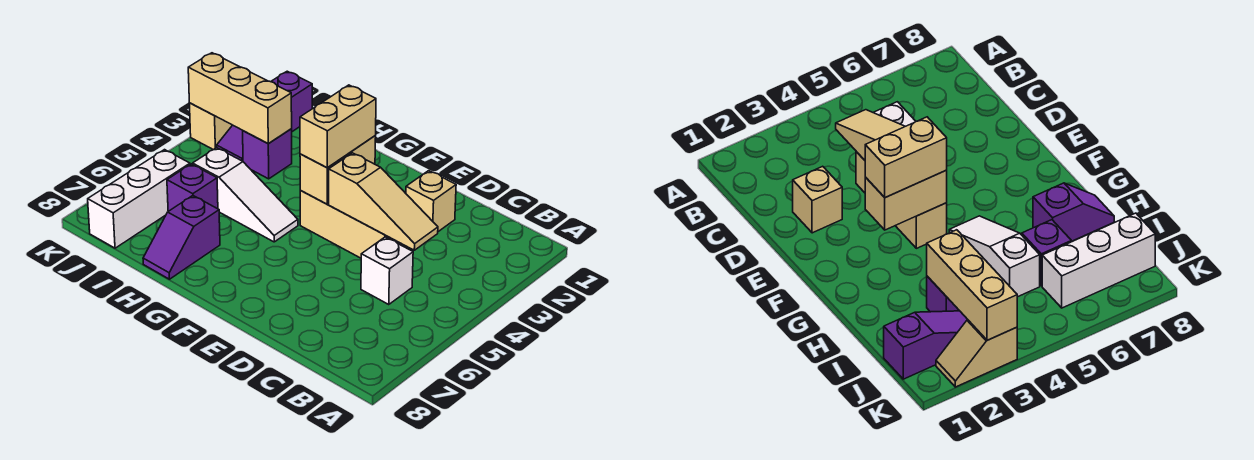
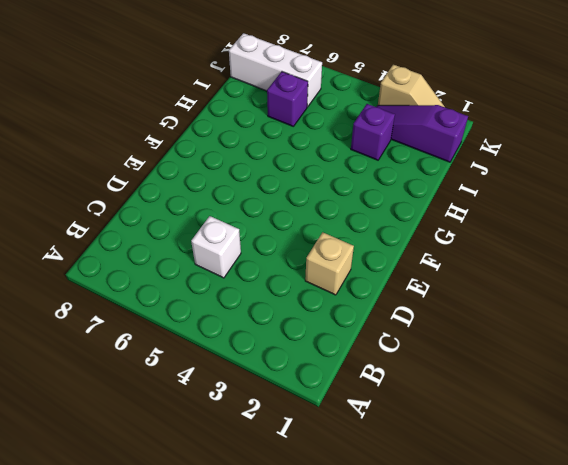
none -> tan 1x3 brick [300,191,408,258]
none -> white 1x3 slope [193,148,298,242]
none -> purple 1x2 slope [143,196,220,279]

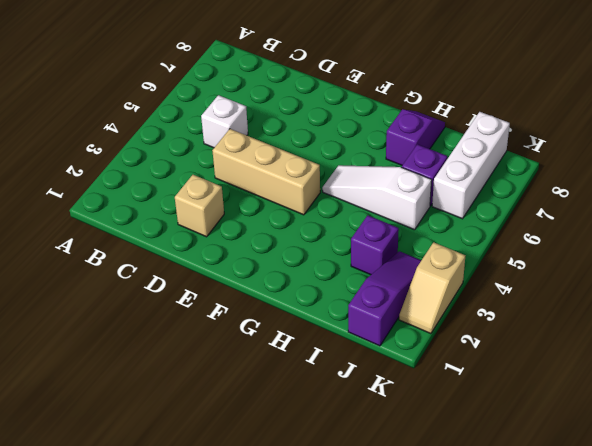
none -> tan 1x3 slope [329,153,438,250]
none -> tan 1x2 brick [300,136,376,204]
none -> tan 1x3 brick [188,53,292,144]

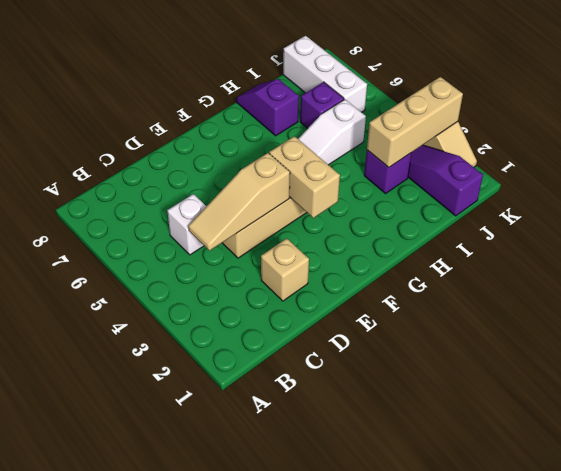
none -> tan 1x2 brick [300,85,376,168]

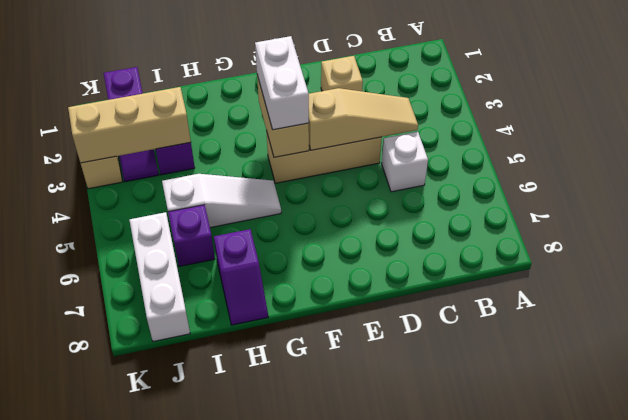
white 1x2 brick [255,36,309,130] -> tan 1x2 brick [300,85,376,168]

